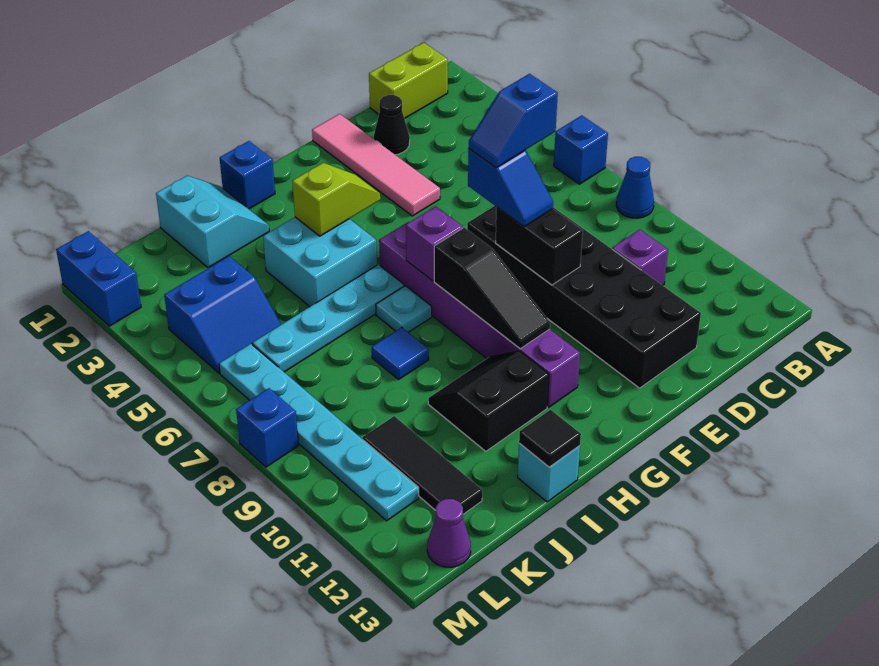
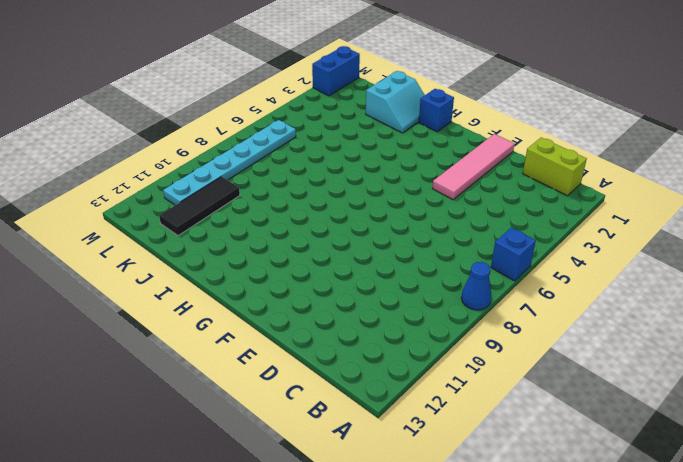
none -> purple 1x1 brick [612,230,668,285]
none -> black 1x1 cone [373,95,410,155]
none -> black 2x6 brick [467,206,701,388]

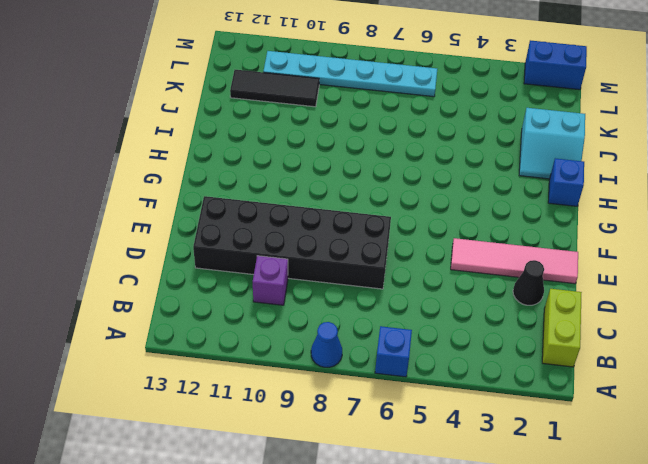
none -> purple 1x6 brick [379,222,580,407]
none -> cyan 2x2 brick [263,217,377,307]
none -> cyan 1x4 plate [252,264,404,372]

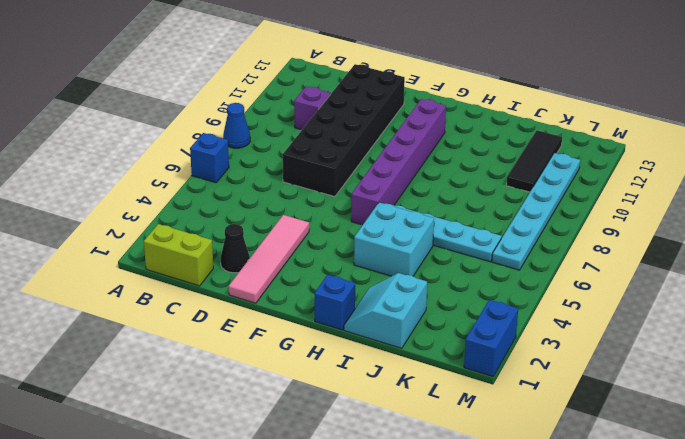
none -> cyan 1x1 plate [376,286,432,332]
none -> black 2x2 slope [428,351,549,451]
none -> blue 1x1 tile [372,327,429,380]

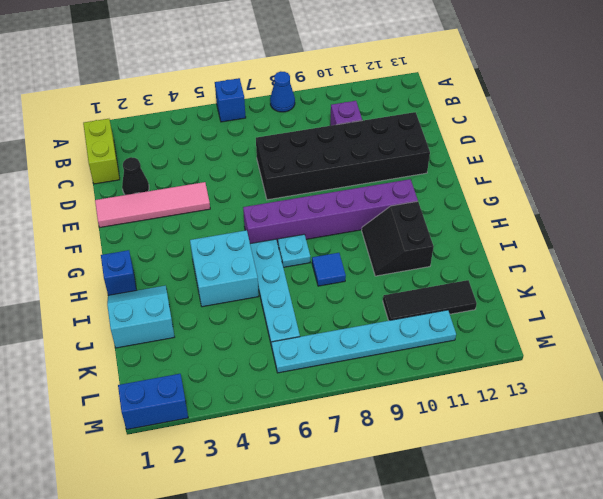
none -> cyan 1x1 brick [518,444,580,502]
none -> blue 2x2 slope [164,256,281,373]
none -> purple 1x1 cone [427,499,471,567]

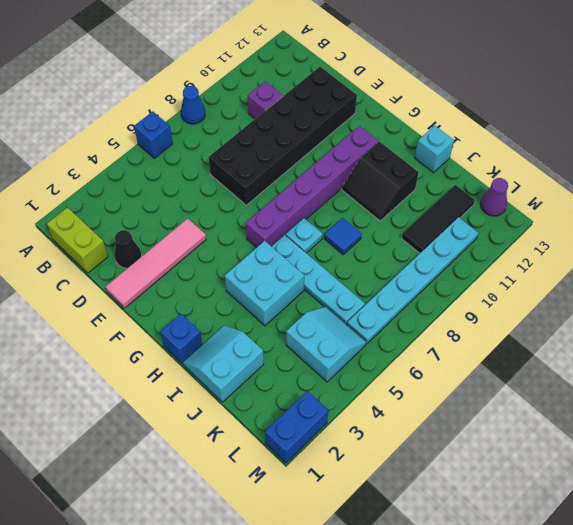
cyan 2x2 slope [286,307,366,382] -> blue 2x2 slope [164,256,281,373]
none -> blue 1x1 brick [236,388,298,467]
none -> black 1x2 brick [496,207,583,285]
none -> lime 1x2 slope [292,163,380,236]

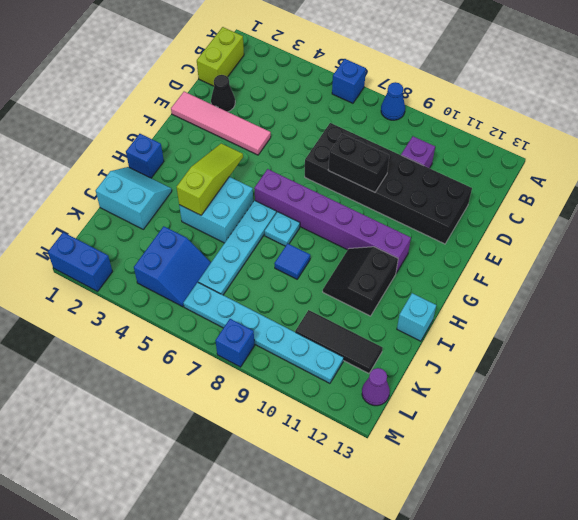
lime 1x3 slope [177,143,243,215] -> lime 1x2 slope [292,163,380,236]
none -> purple 1x1 brick [406,206,463,281]
none -> black 1x3 slope [434,228,550,349]
none -> black 1x1 tile [519,410,581,467]

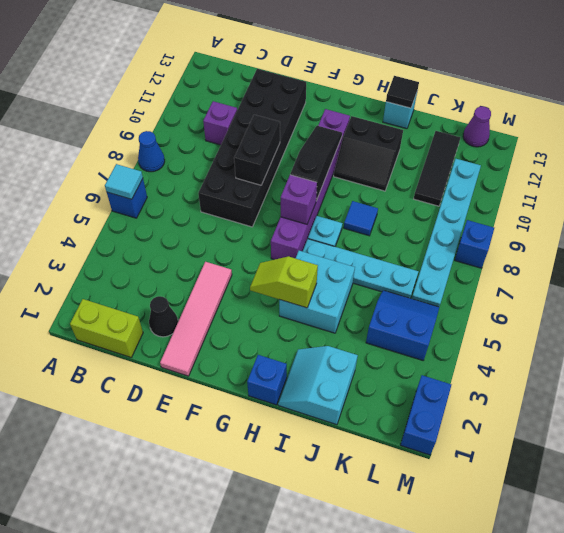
cyan 1x1 tile [105,164,143,199] -> none
none -> blue 1x2 slope [468,149,553,227]
none -> blue 1x2 slope [469,74,558,168]

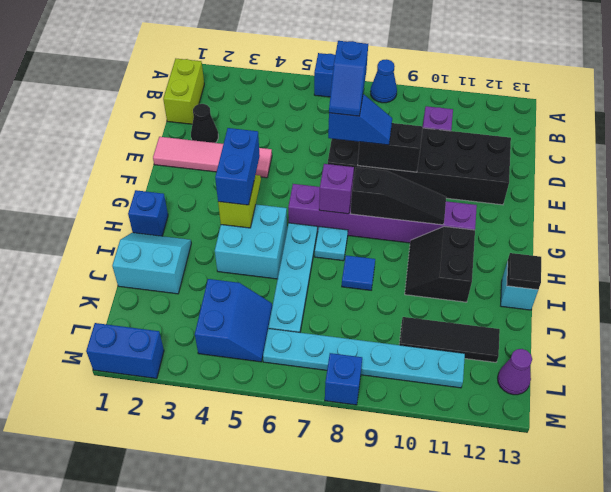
blue 1x2 brick [215,128,260,205] -> none

